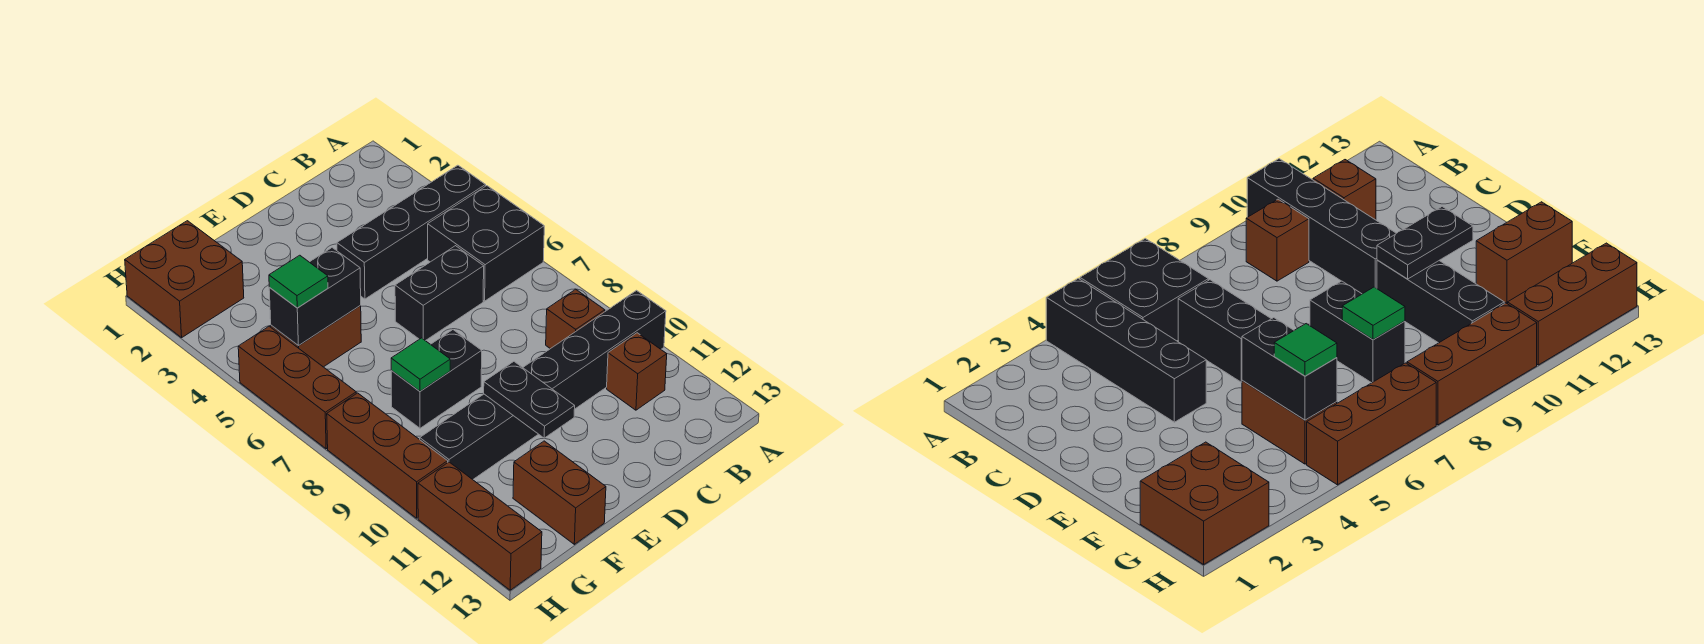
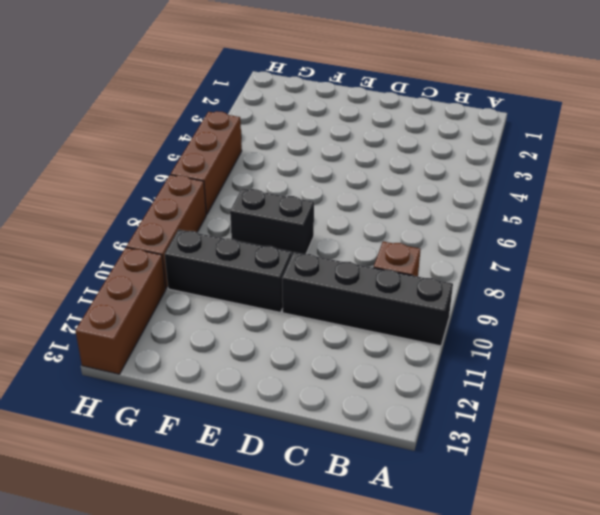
none -> black 1x4 brick [337,165,486,299]
none -> black 2x2 brick [428,186,544,301]
none -> brown 1x1 brick [607,333,667,410]

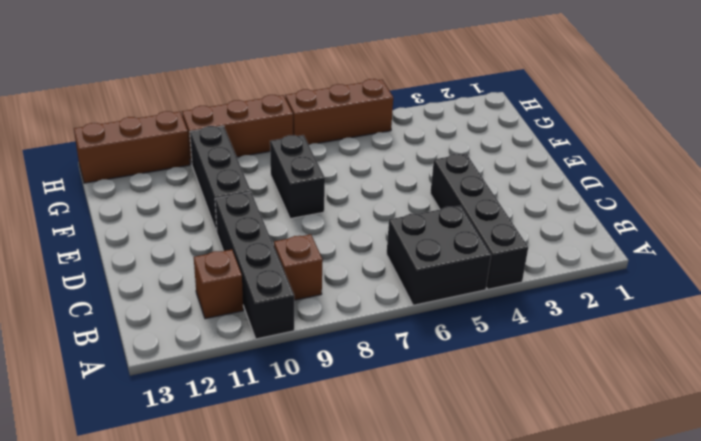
none -> black 1x2 brick [395,246,484,341]
none -> brown 1x2 brick [271,305,361,367]
none -> brown 1x2 brick [513,441,606,544]

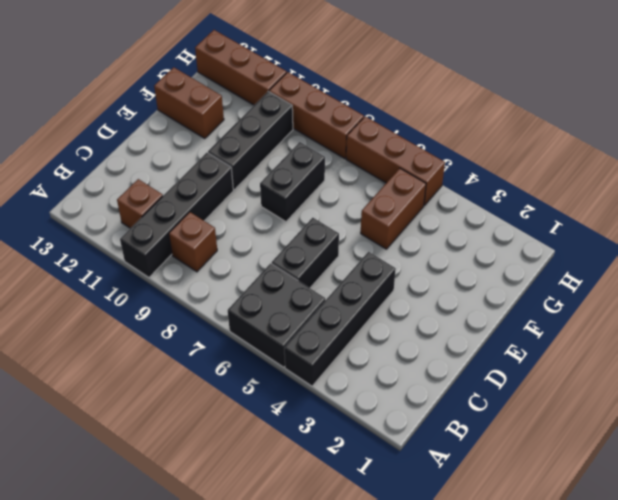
none -> brown 2x2 brick [125,221,244,338]
none -> black 1x2 plate [484,362,575,438]
none -> black 1x2 brick [269,248,361,345]

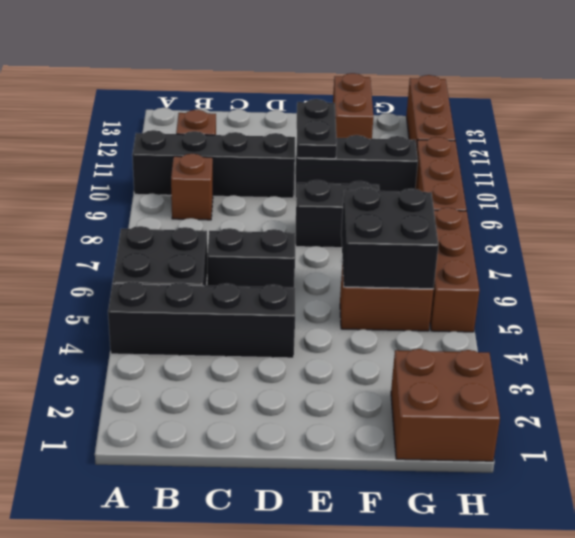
black 2x2 brick [341,187,438,289] -> black 1x2 brick [269,248,361,345]
none -> green 1x1 tile [391,338,450,391]
none -> green 1x1 tile [269,255,328,308]

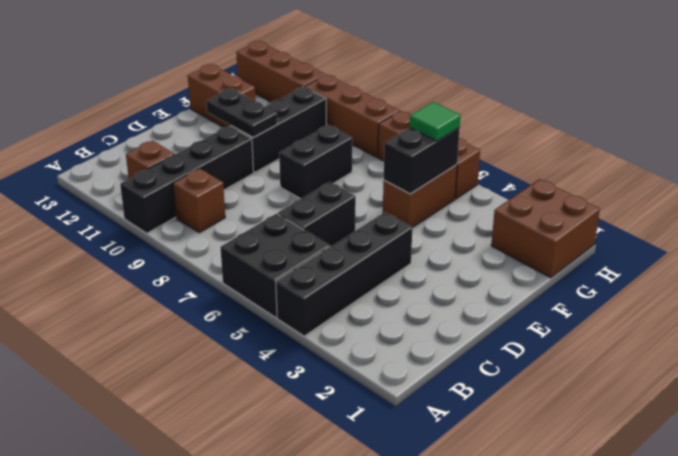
none -> green 1x1 tile [391,338,450,391]

